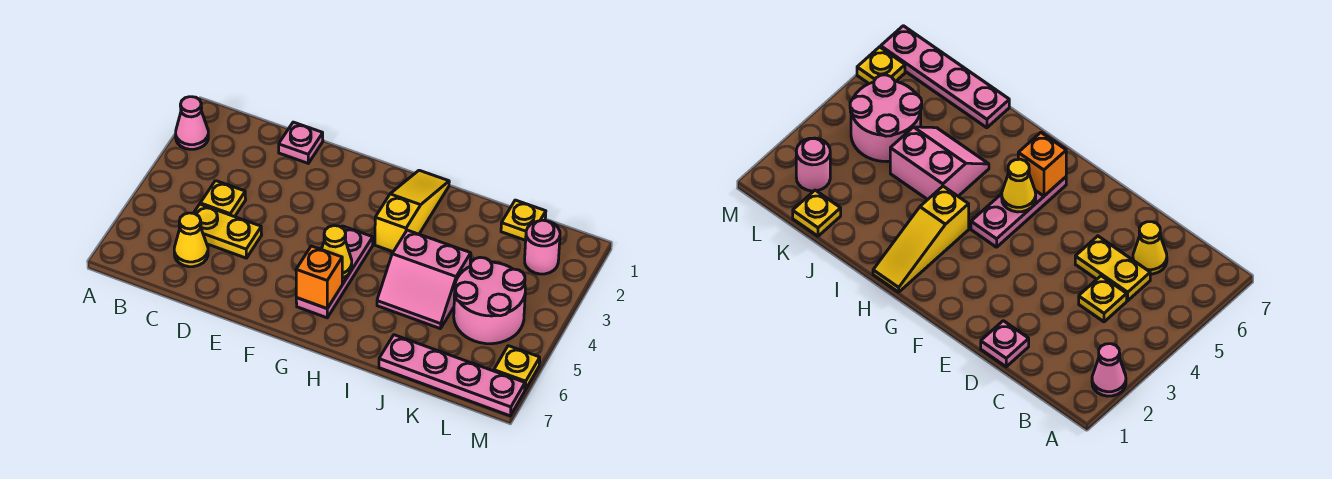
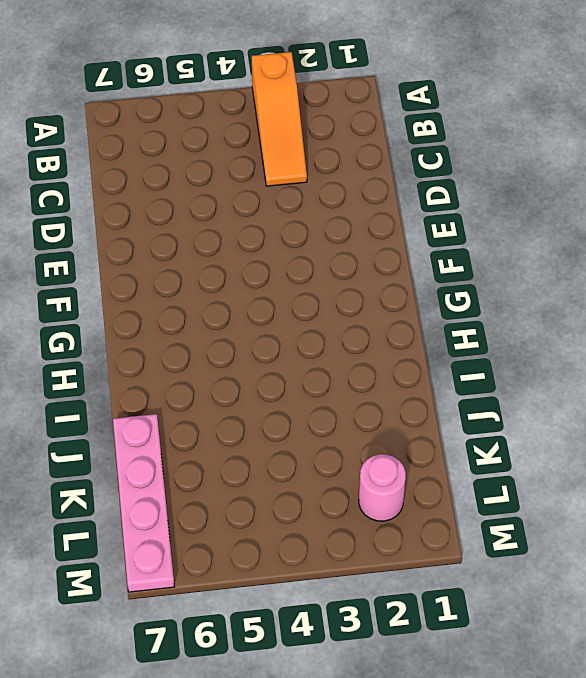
orange 1x3 slope [252,52,307,186] -> none
none -> pink 1x1 cone [176,97,208,149]
none -> yellow 1x1 plate [200,181,246,217]
none -> yellow 1x2 plate [194,204,262,258]

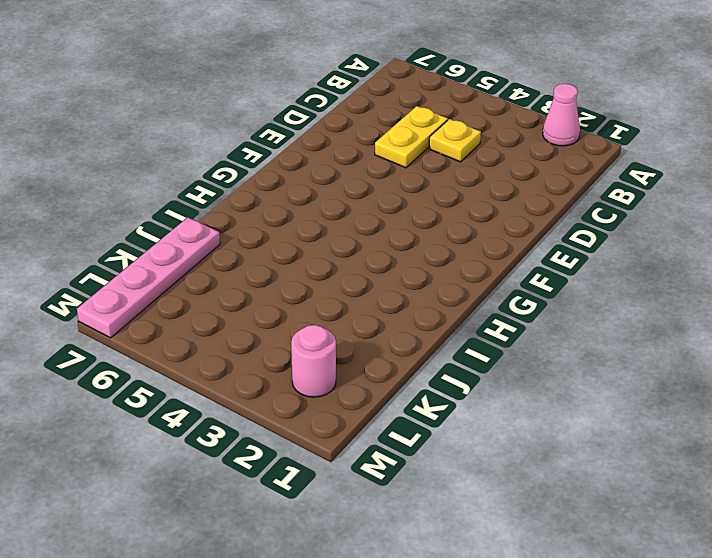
none -> yellow 1x1 cone [174,213,208,267]
none -> pink 1x1 plate [279,122,323,163]
none -> pink 1x3 plate [296,226,373,318]

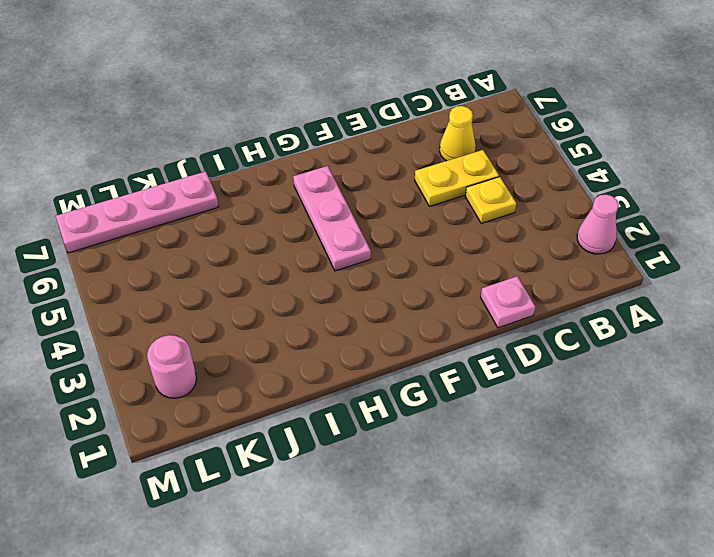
none -> yellow 1x3 slope [375,170,449,252]
none -> pink 2x2 slope [377,230,471,329]
none -> yellow 1x1 plate [501,200,546,240]

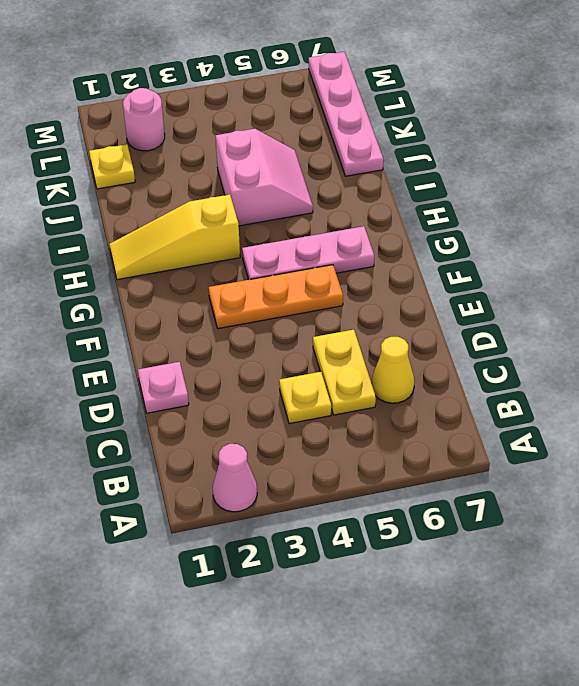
orange 1x3 plate [209,265,343,329] -> none
none -> pink 2x2 round brick [454,257,525,344]
none -> yellow 1x1 plate [494,346,540,390]
none -> yellow 1x1 cone [321,226,352,278]

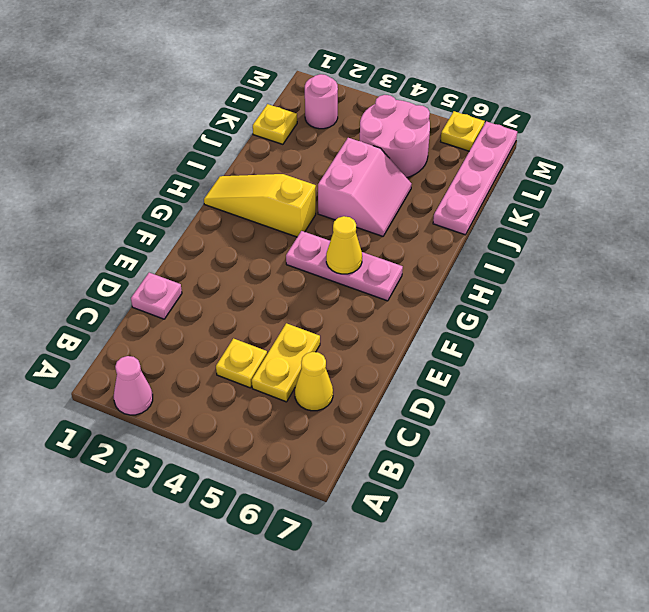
none -> orange 1x1 brick [296,246,342,308]

